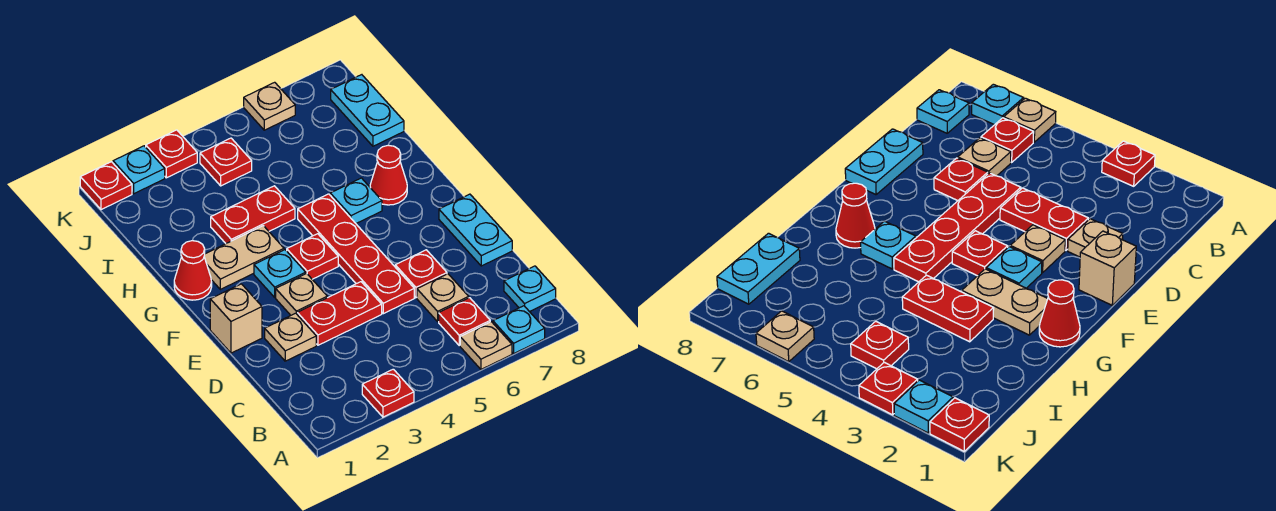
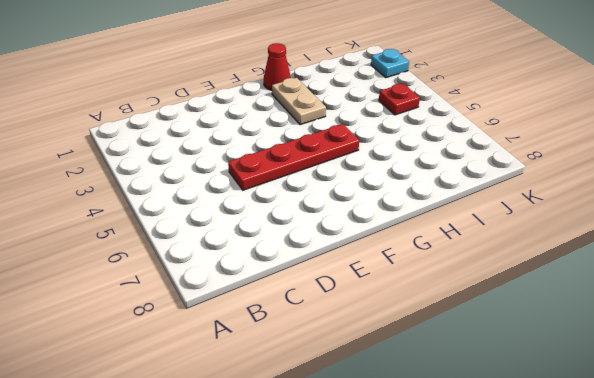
none -> red 1x1 plate [362,369,414,417]
none -> tan 1x1 plate [460,322,512,369]
none -> cyan 1x1 plate [493,306,545,353]

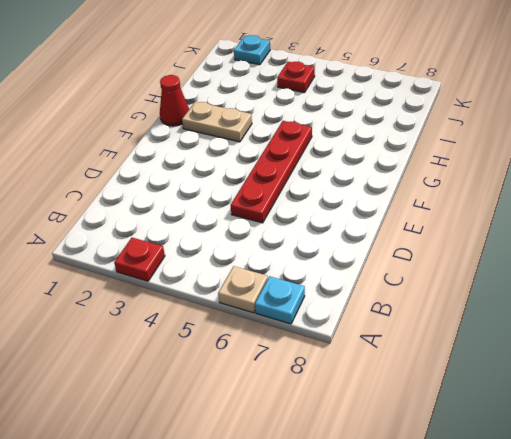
none -> red 1x1 plate [439,298,490,345]
none -> cyan 1x1 plate [504,266,556,312]
none -> tan 1x1 plate [417,274,469,321]

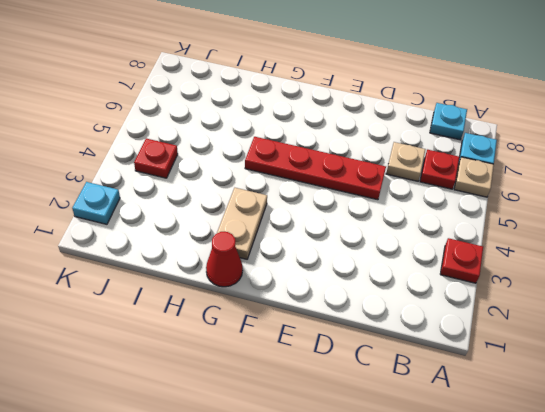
none -> tan 1x1 plate [265,313,316,361]
none -> red 1x2 plate [297,282,382,345]
none -> red 1x1 plate [395,250,447,298]

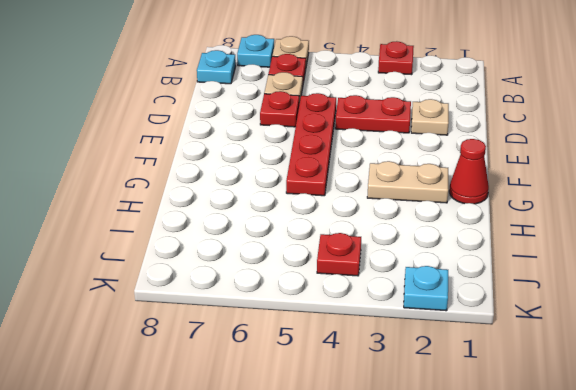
none -> cyan 1x2 plate [439,194,512,266]
none -> tan 1x1 brick [210,284,262,353]
none -> tan 1x1 plate [276,274,327,315]

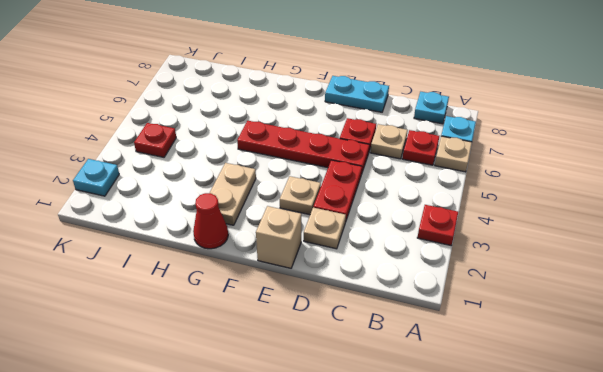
none -> cyan 1x1 plate [254,250,306,297]
none -> red 1x1 plate [287,234,338,279]
none -> cyan 1x1 plate [330,178,382,223]

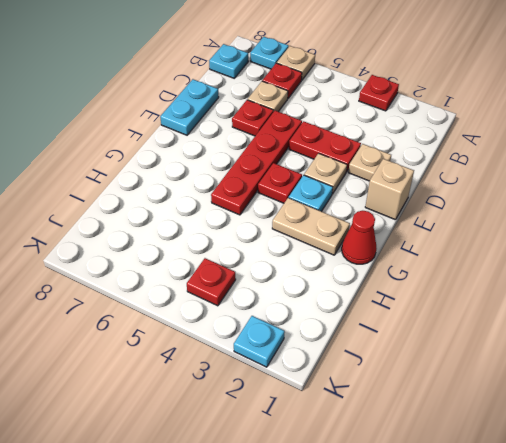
none -> cyan 1x1 plate [330,178,382,223]
none -> red 1x1 cone [370,145,407,205]
none -> red 1x2 plate [211,186,295,243]

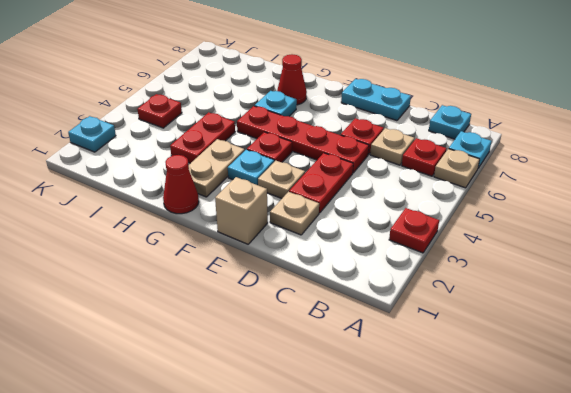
none -> cyan 1x2 plate [331,75,404,146]
none -> red 1x1 plate [80,162,132,210]
none -> red 1x1 plate [146,130,197,178]

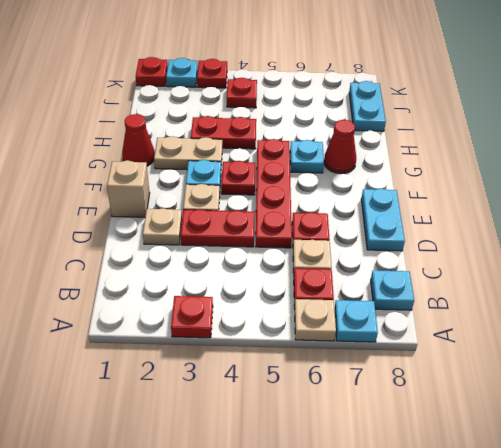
none -> tan 1x1 plate [244,82,295,130]

